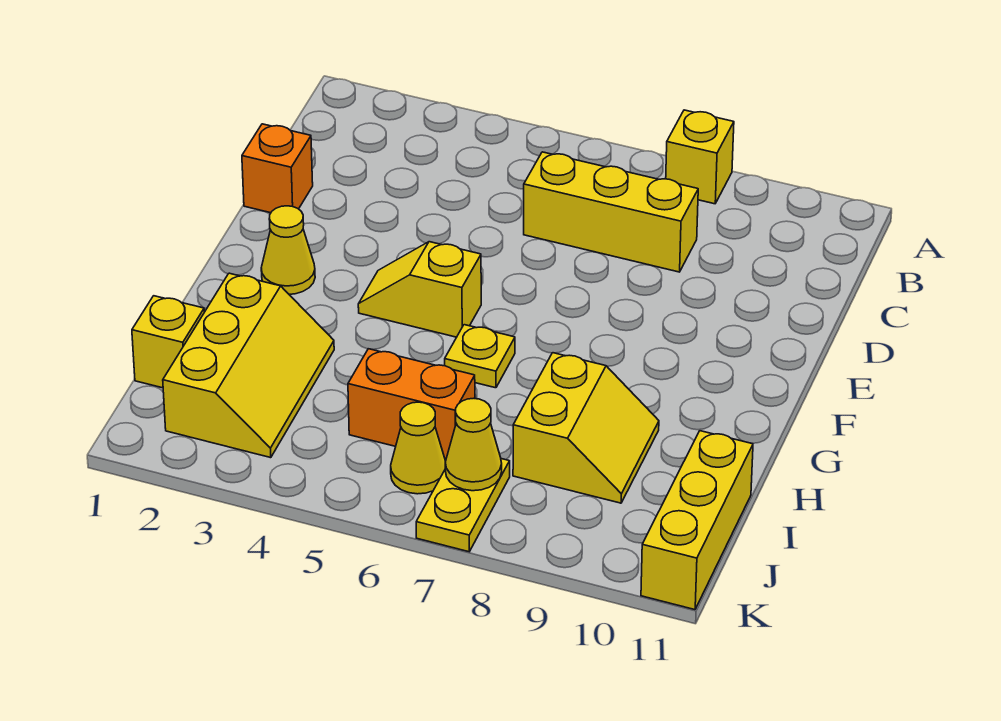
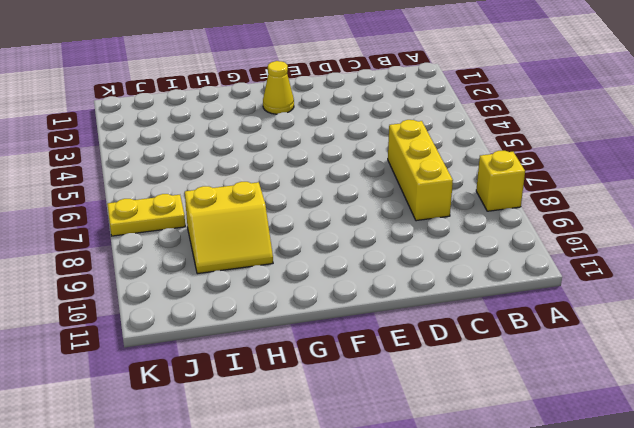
none -> orange 1x1 brick [242,124,313,213]
none -> yellow 1x2 slope [358,242,481,337]
none -> yellow 1x1 plate [445,325,515,388]

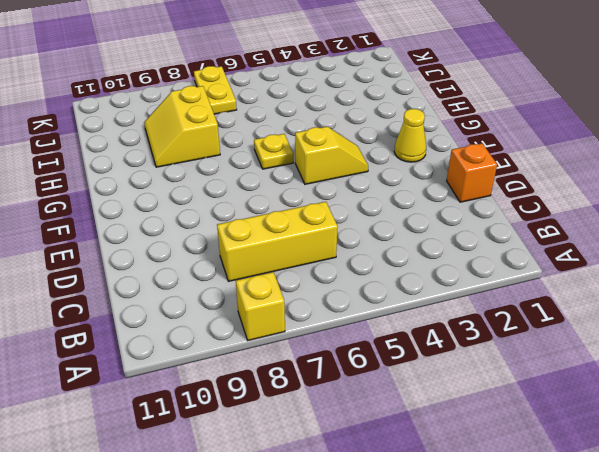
none -> yellow 2x3 slope [163,273,334,458]
none -> yellow 1x1 brick [132,296,204,388]
none -> orange 1x2 brick [348,349,475,459]

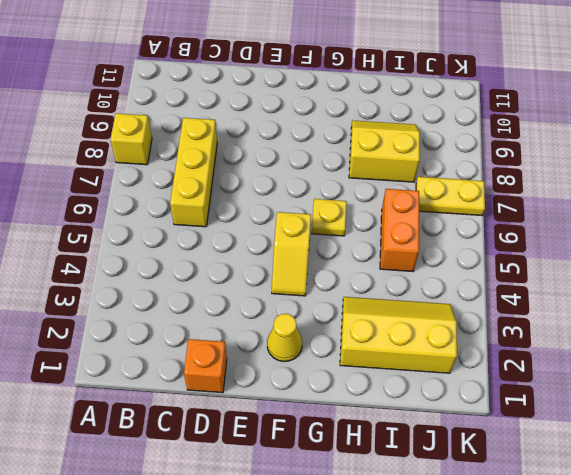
none -> yellow 1x1 brick [132,296,204,388]
none -> yellow 1x3 brick [641,431,753,610]
none -> yellow 1x1 cone [391,402,446,494]

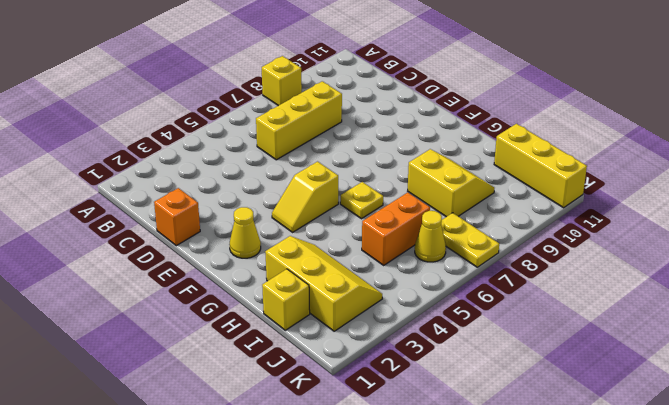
none -> yellow 1x1 cone [445,398,502,491]

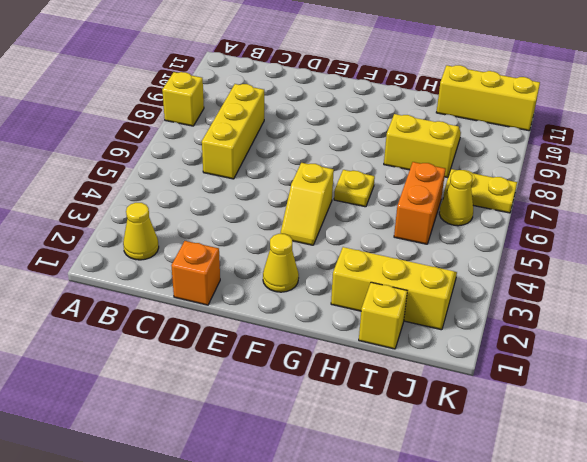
yellow 1x1 cone [123,203,159,260] -> yellow 1x1 cone moved to [445,398,502,491]

